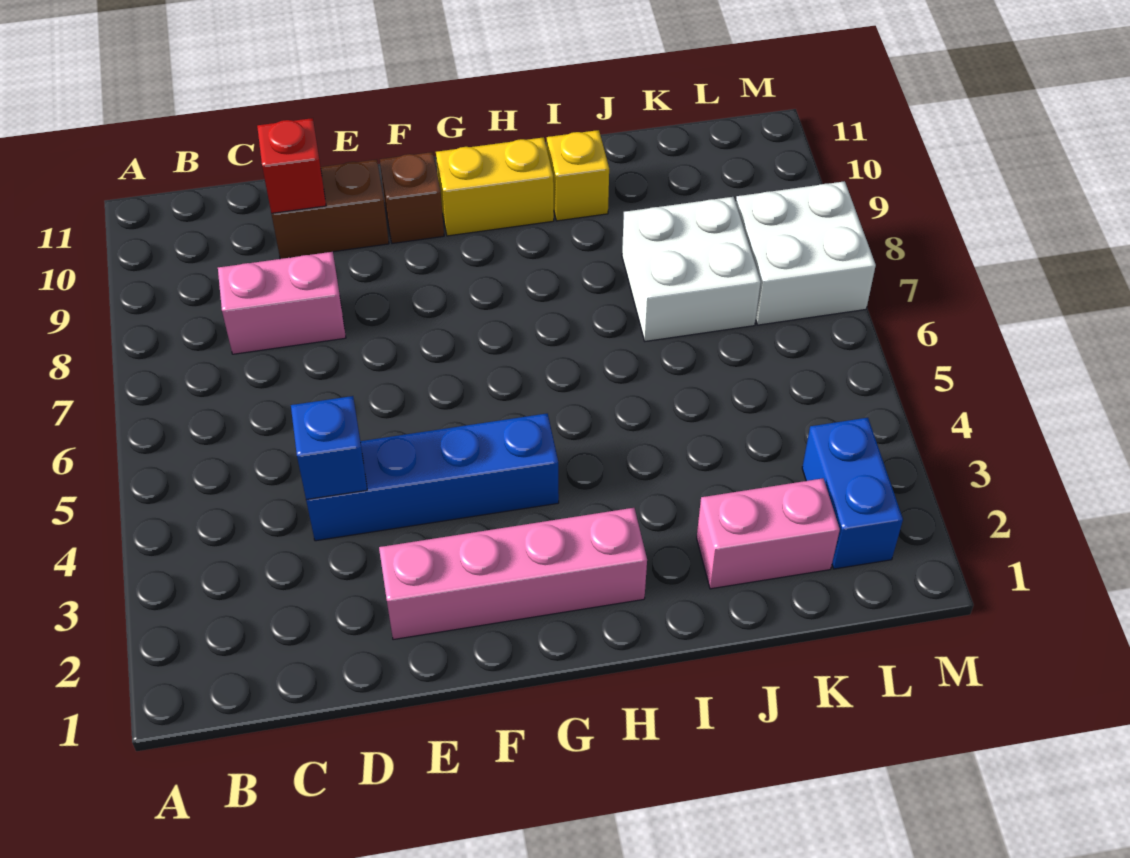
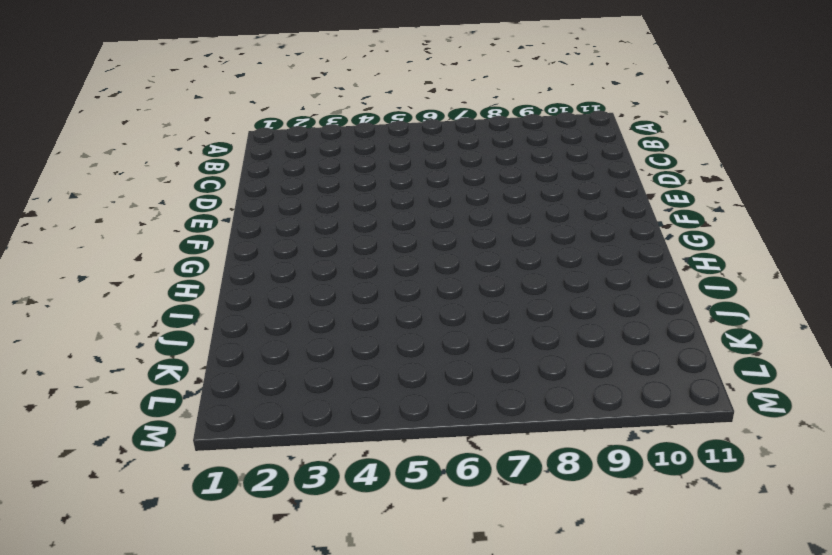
none -> pink 1x2 brick [218,252,346,354]
none -> blue 1x4 brick [306,414,559,541]
none -> brown 1x2 brick [271,160,389,259]

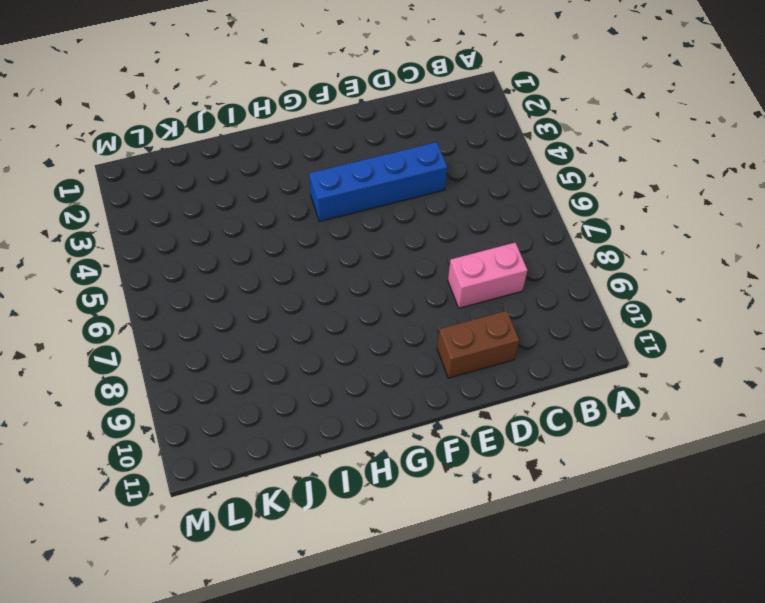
none -> pink 1x4 brick [379,508,647,640]
none -> brown 1x1 brick [380,152,444,243]
none -> yellow 1x2 brick [436,137,554,236]

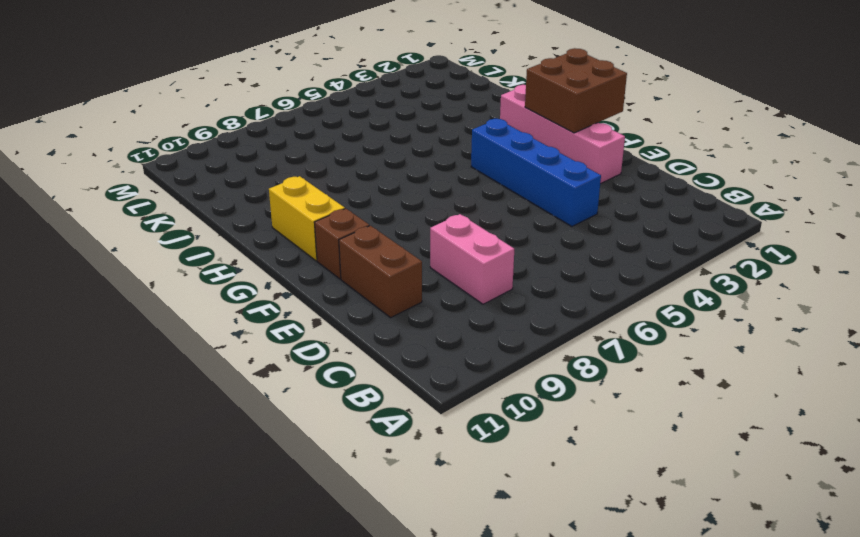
brown 2x2 brick [525,48,627,133] -> none
none -> yellow 1x1 brick [547,130,609,221]
none -> pink 1x2 brick [697,478,840,589]
none -> white 2x2 brick [622,197,761,341]

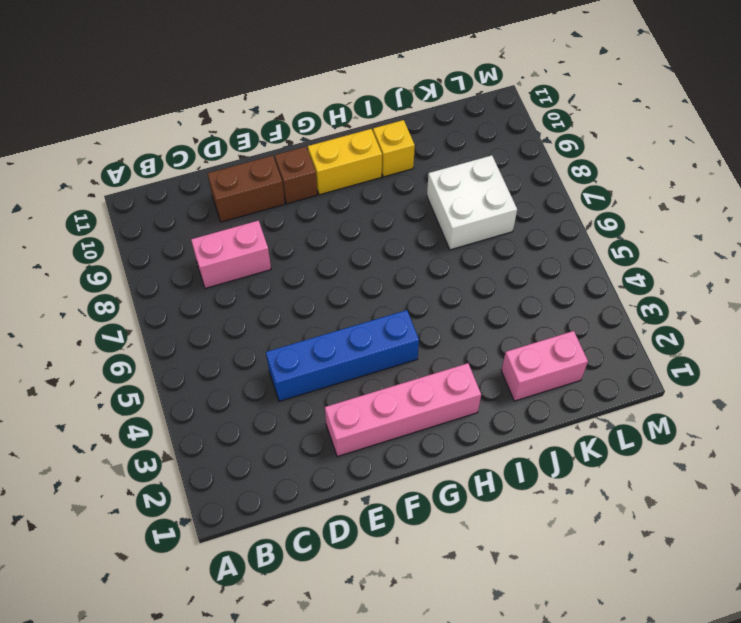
none -> blue 1x2 brick [802,418,903,569]
none -> white 2x2 brick [736,181,876,325]
none -> blue 1x1 brick [291,396,367,500]

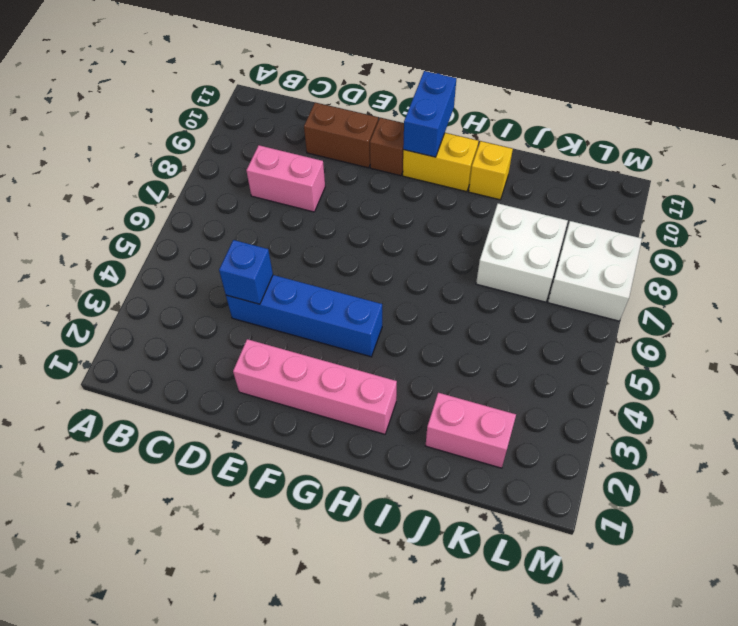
blue 1x2 brick [403,71,456,157] -> blue 1x2 brick moved to [802,418,903,569]
none -> red 1x1 brick [257,118,326,213]

